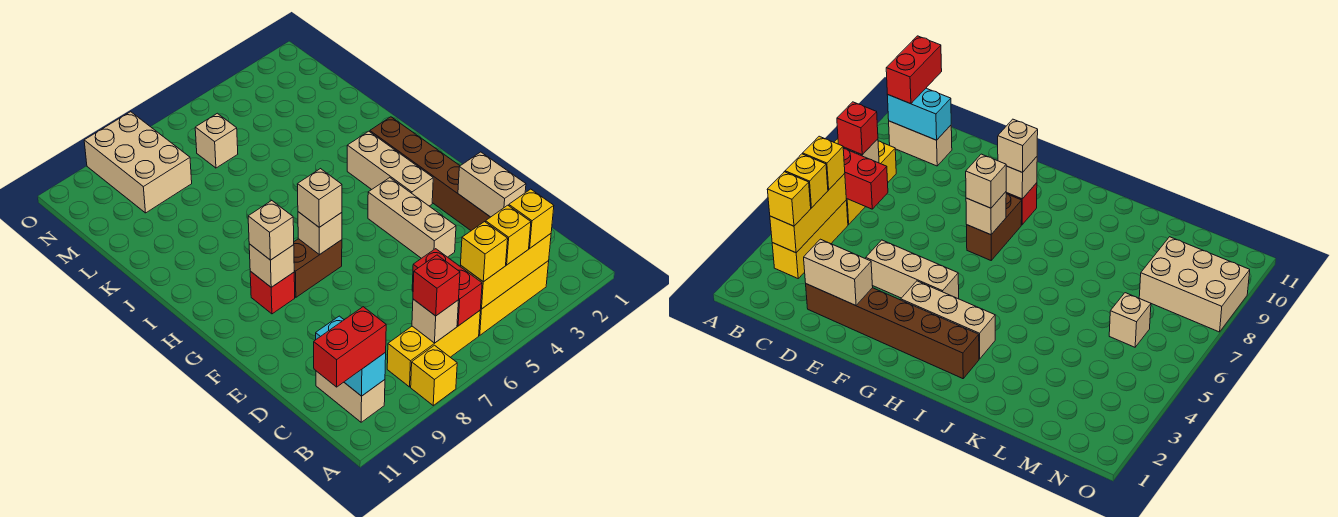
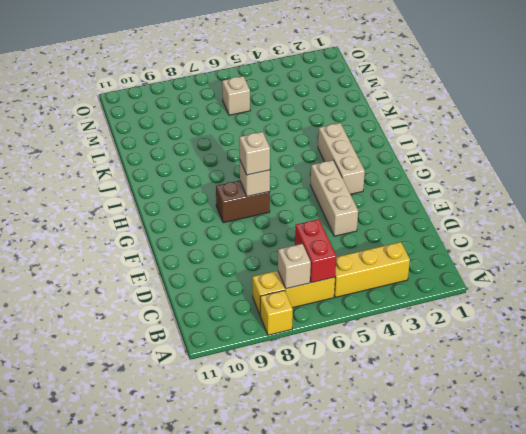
none -> tan 1x2 brick [316,371,385,422]
none -> brown 1x6 brick [370,117,490,231]
none -> red 1x1 brick [250,271,295,314]

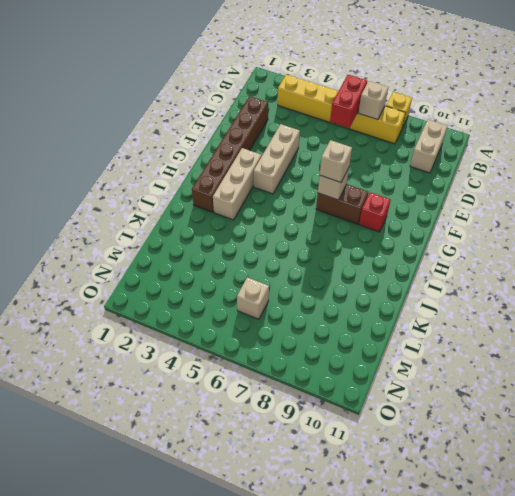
none -> tan 2x3 brick [84,112,192,213]
none -> yellow 1x3 brick [460,234,551,309]
none -> cyan 1x2 brick [316,316,386,396]

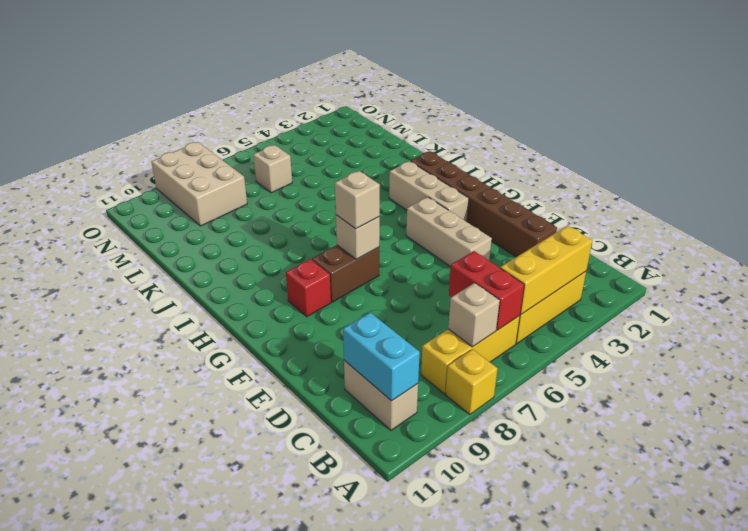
none -> tan 1x2 brick [458,152,526,217]
none -> tan 1x1 brick [249,244,294,287]
none -> yellow 1x1 brick [509,189,554,248]

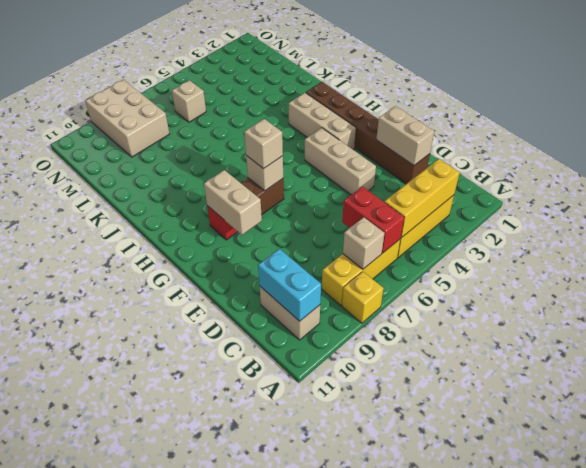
tan 1x2 brick [204,170,262,235] -> tan 1x1 brick [249,244,294,287]
none -> yellow 1x1 brick [509,189,554,248]
none -> yellow 1x1 brick [486,205,531,265]
none -> yellow 1x1 brick [461,222,508,282]

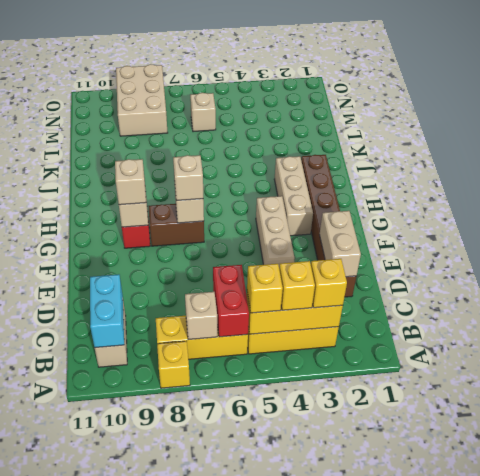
none -> red 1x1 brick [413,255,460,316]
none -> red 1x2 brick [314,307,386,387]

